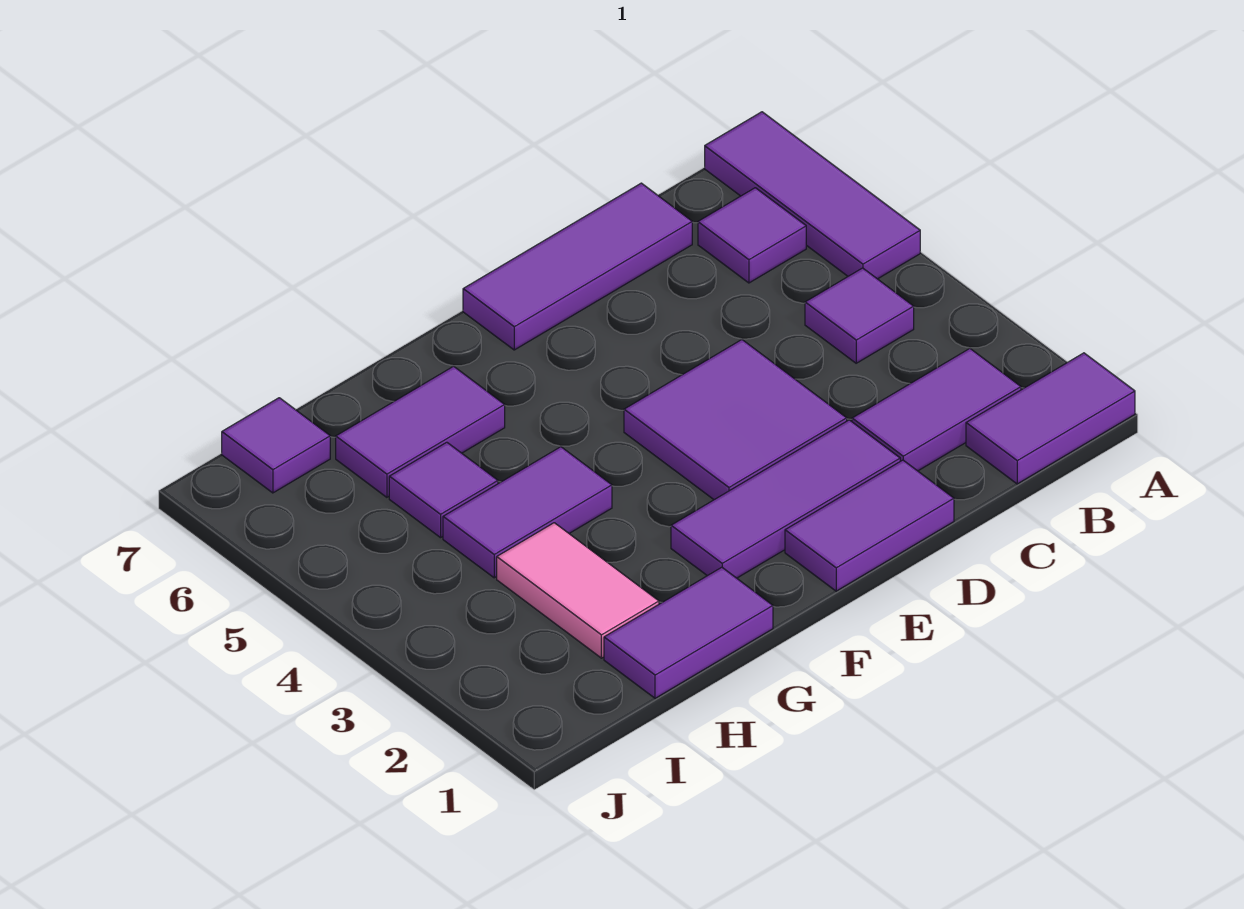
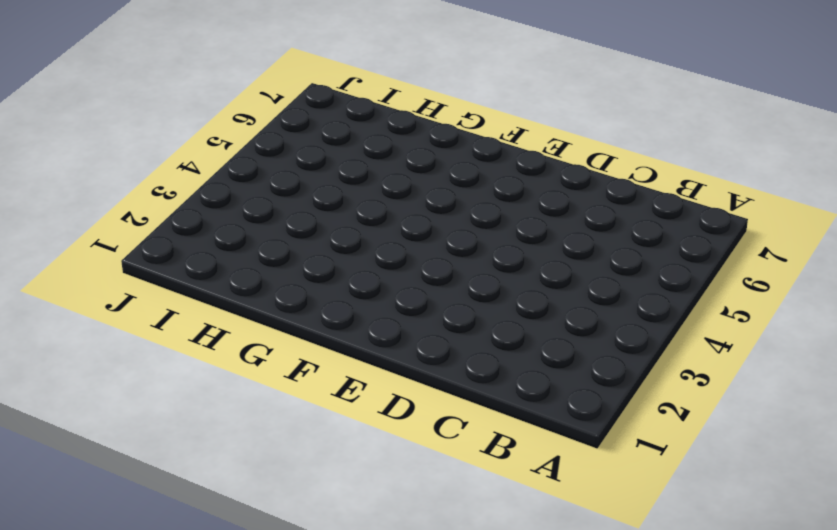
none -> purple 1x2 tile [966,353,1135,484]
none -> purple 1x3 tile [705,112,920,279]
none -> purple 1x2 tile [852,349,1021,471]

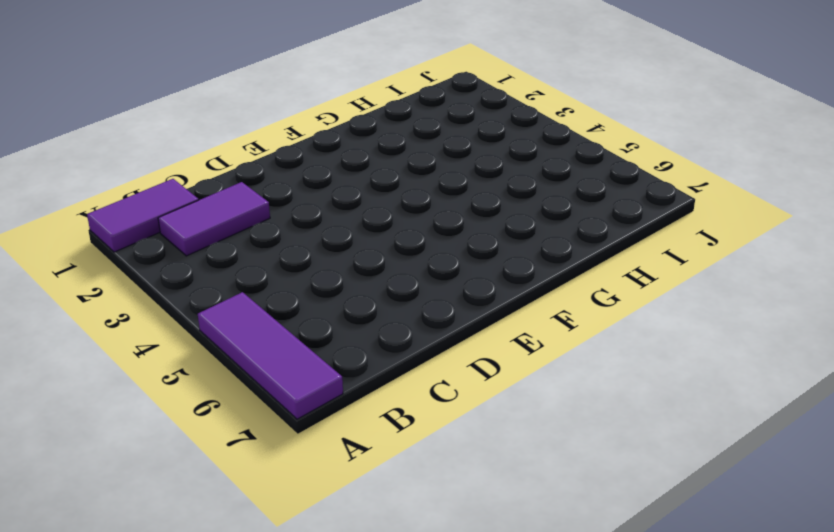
none -> purple 1x1 tile [805,268,914,363]
none -> purple 1x1 tile [698,188,806,283]
none -> purple 1x3 tile [463,183,692,350]

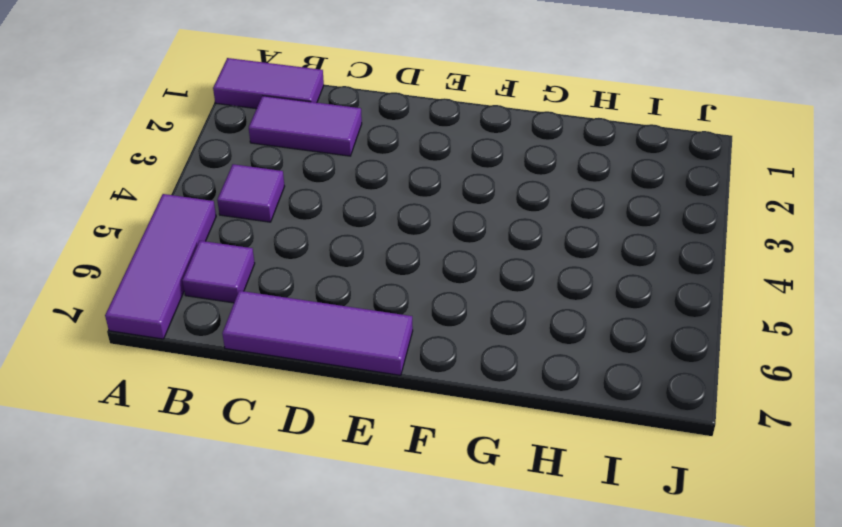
none -> purple 1x2 tile [785,460,954,591]
none -> purple 1x3 tile [671,420,900,578]
none -> purple 2x2 tile [624,340,847,500]

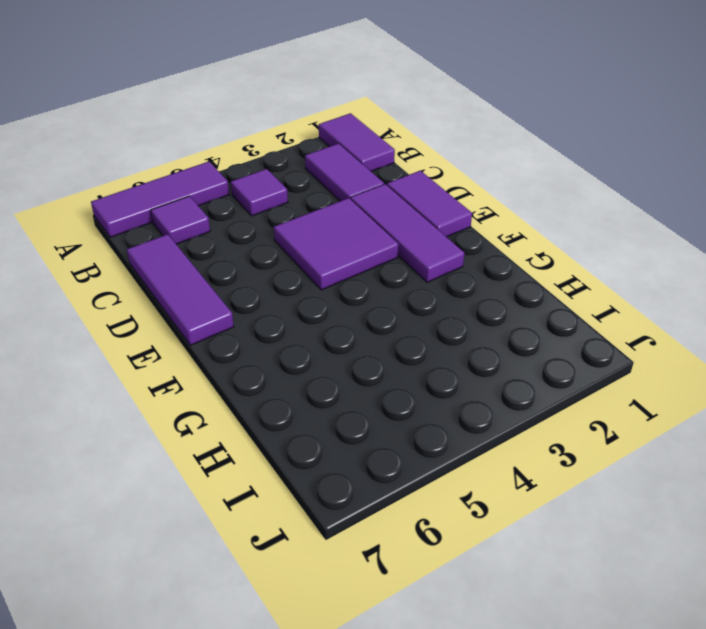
none -> purple 1x2 tile [604,567,773,698]
none -> purple 1x2 tile [443,447,612,578]
none -> purple 1x2 tile [336,366,505,497]

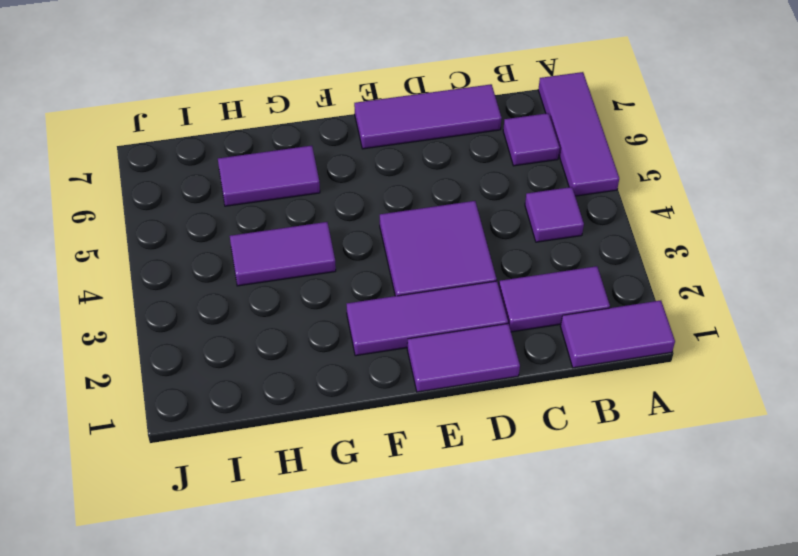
none -> purple 1x2 tile [604,567,773,698]
none -> pink 1x2 tile [497,523,659,658]
none -> purple 1x1 tile [389,442,498,538]

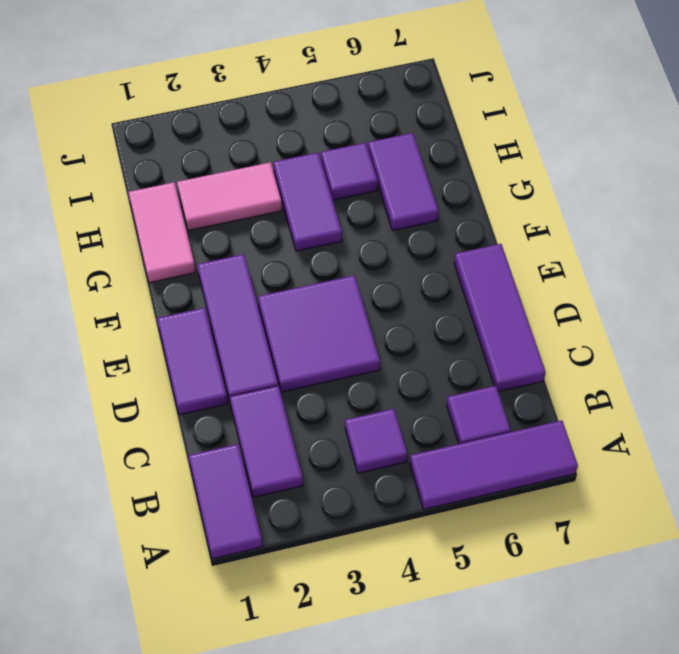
pink 1x2 tile [128,182,196,283] -> purple 1x2 tile [604,567,773,698]
none -> purple 1x1 tile [222,398,330,493]

